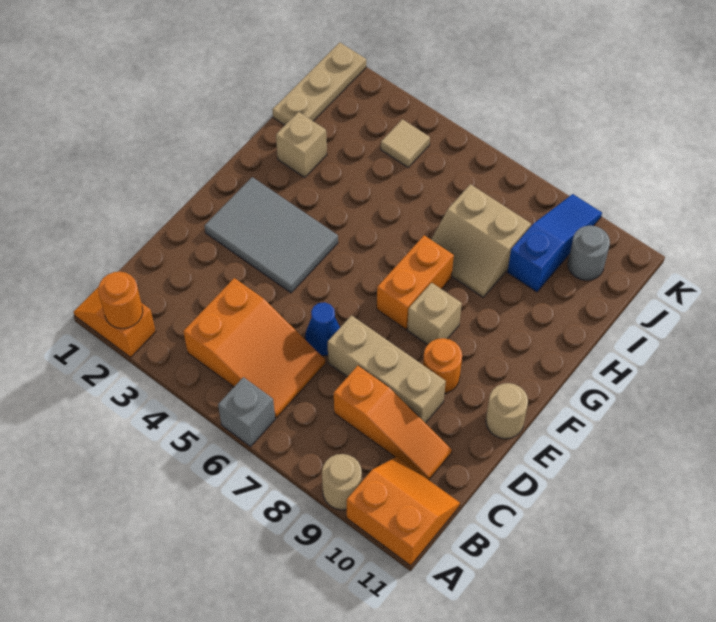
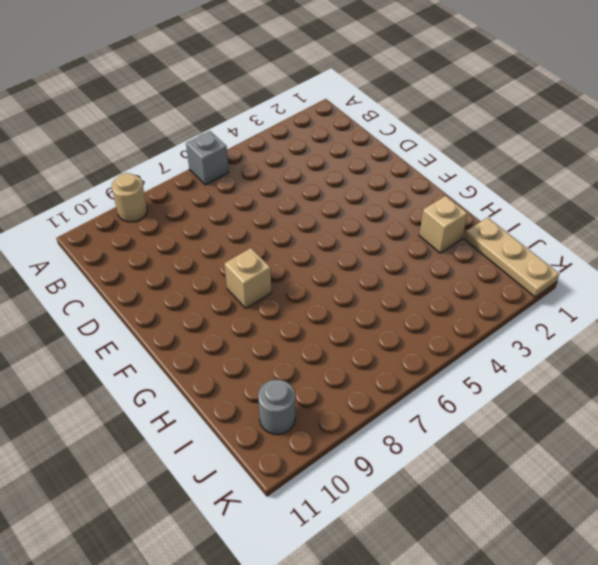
none -> orange 1x2 slope [74,288,156,357]
none -> orange 2x2 slope [347,457,460,566]
none -> orange 2x3 slope [183,278,326,418]

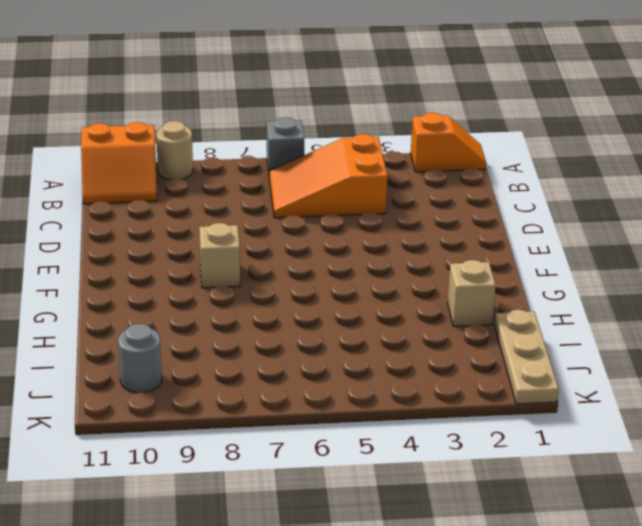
none -> orange 1x3 slope [334,366,452,480]
none -> blue 1x1 cone [305,302,340,356]
none -> tan 1x3 brick [328,315,446,423]

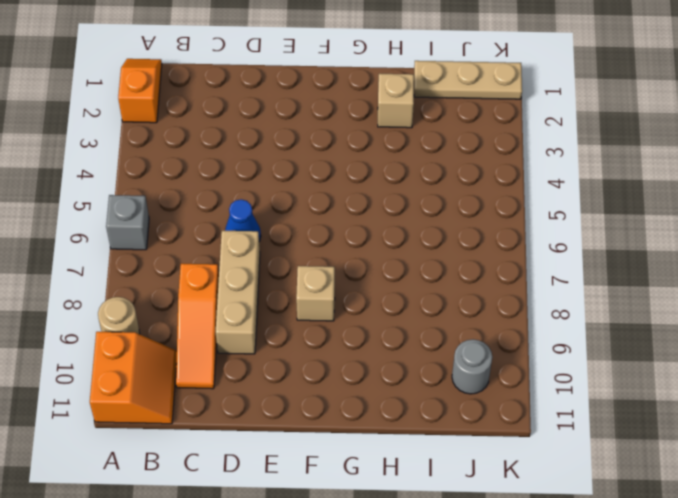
none -> orange 2x3 slope [183,278,326,418]
none -> grey 2x3 tile [205,177,338,293]
none -> orange 1x1 round brick [423,338,462,393]

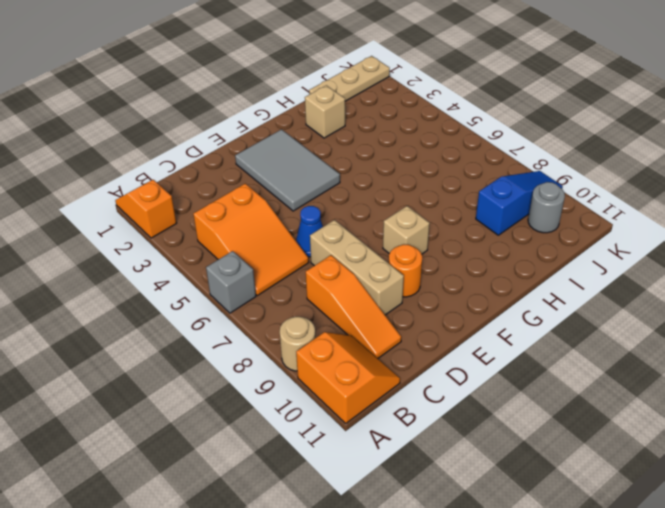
none -> tan 1x1 round brick [486,383,528,439]
none -> orange 1x2 brick [377,235,454,329]
none -> tan 2x2 slope [431,184,531,297]

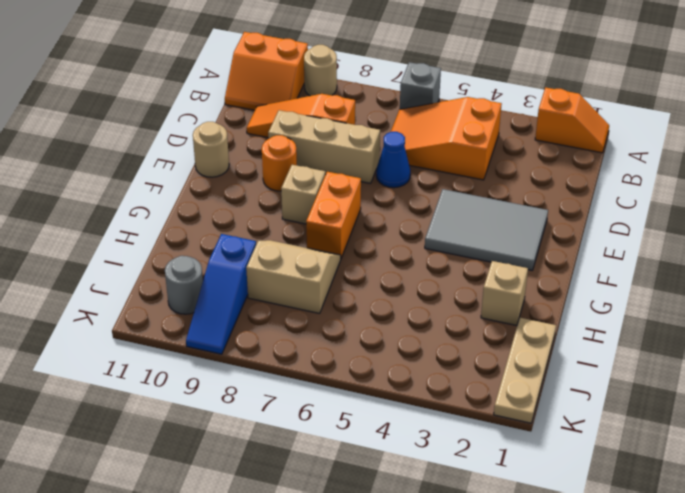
none -> tan 1x1 tile [381,119,430,167]
none -> orange 1x1 round brick [98,272,143,329]

